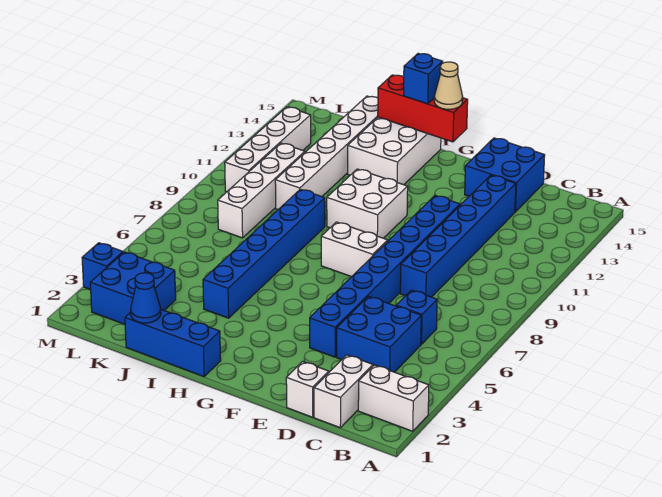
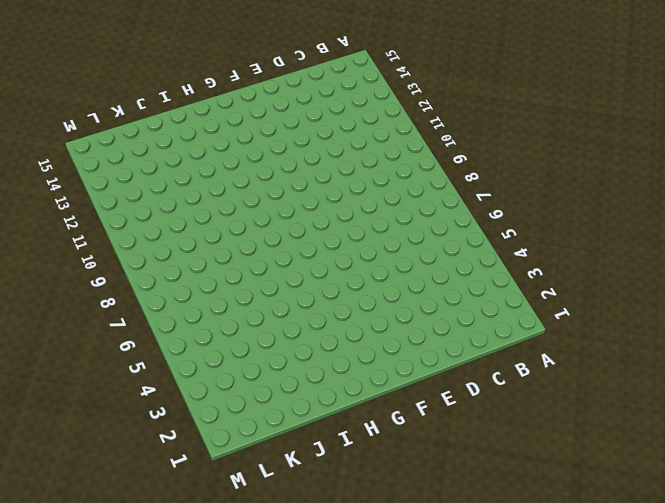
none -> white 1x2 brick [358,365,429,431]
none -> white 1x2 brick [314,355,373,428]
none -> blue 2x2 brick [337,296,421,372]

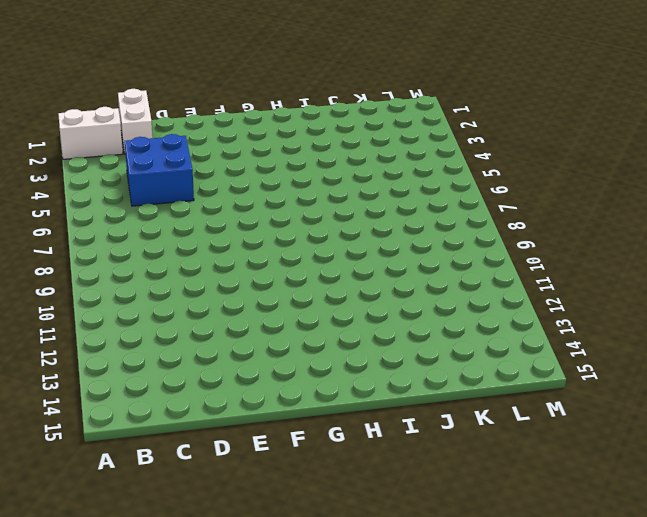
none -> blue 1x1 brick [396,290,437,344]
none -> white 1x1 brick [286,362,329,417]
none -> blue 1x6 brick [400,175,516,297]

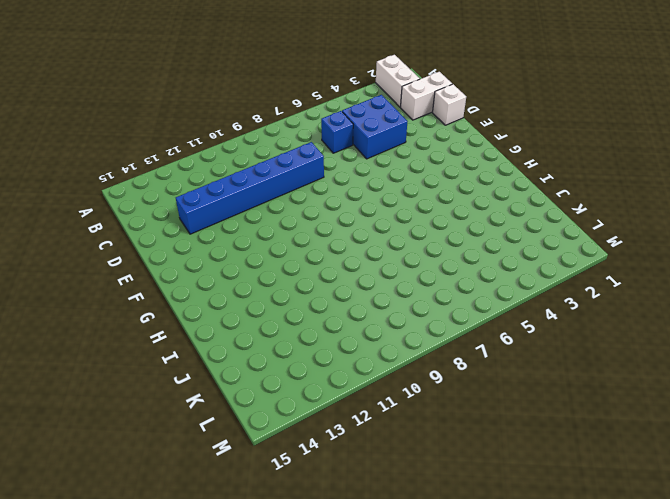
none -> blue 2x2 brick [465,138,545,212]
none -> blue 1x8 brick [310,196,460,357]
none -> white 1x2 brick [321,222,388,277]

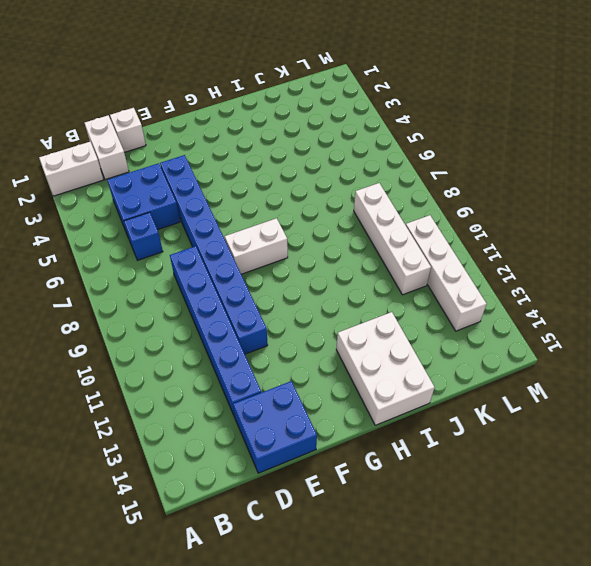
none -> white 2x2 brick [327,169,408,238]
none -> blue 1x3 brick [125,310,221,377]
none -> blue 1x6 brick [203,189,325,318]

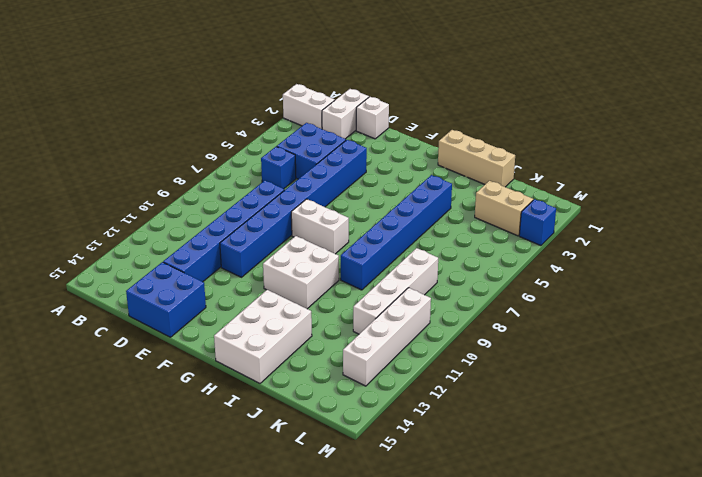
tan 1x3 brick [438,130,515,187] -> blue 1x3 brick [125,310,221,377]
tan 1x2 brick [475,181,533,236] -> blue 2x2 brick [90,252,176,324]
none -> white 1x6 brick [275,96,378,210]
none -> red 1x3 brick [378,75,468,142]
none -> blue 1x1 cone [131,273,161,323]

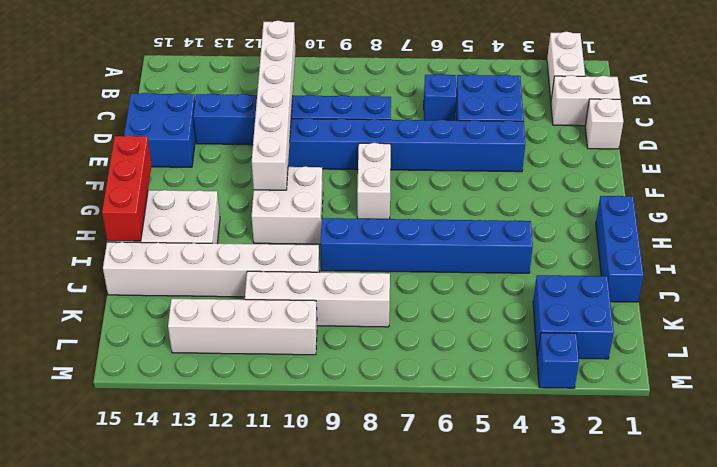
white 1x6 brick [252,21,295,190] -> none
none -> blue 1x1 cone [131,273,161,323]
none -> tan 1x1 cone [434,62,463,109]
none -> blue 1x1 brick [403,53,443,104]

